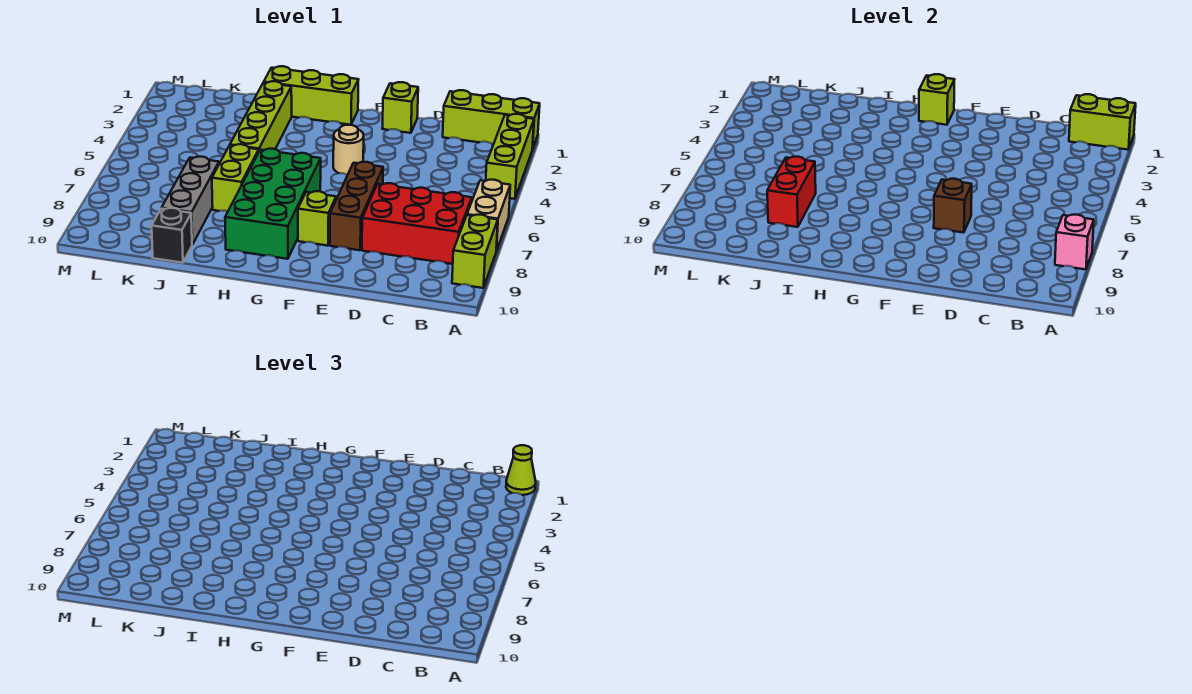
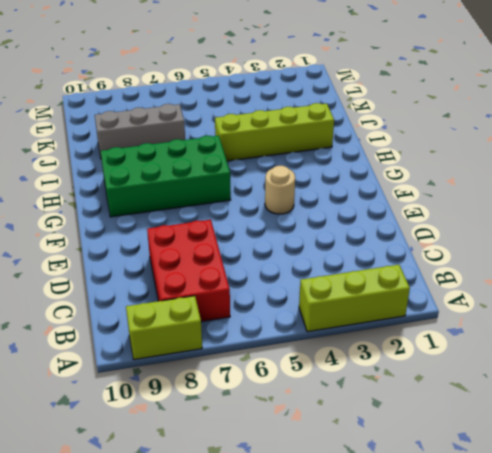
none -> lime 1x3 brick [443,90,540,149]
none -> tan 1x2 brick [467,180,510,251]
none -> lime 1x1 brick [382,82,418,133]

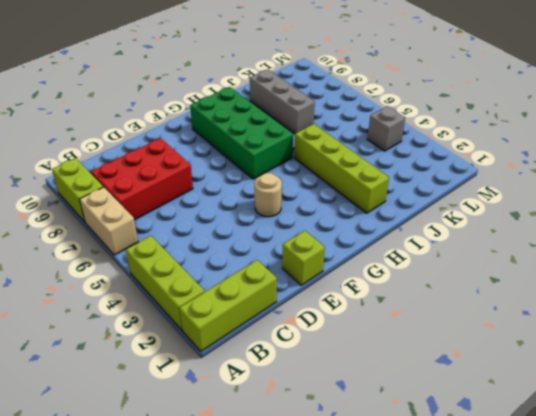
grey 1x1 brick [367,106,405,151] -> none
none -> brown 1x3 brick [330,162,383,250]
none -> lime 1x1 brick [298,191,336,246]
none -> lime 1x3 brick [264,66,359,125]

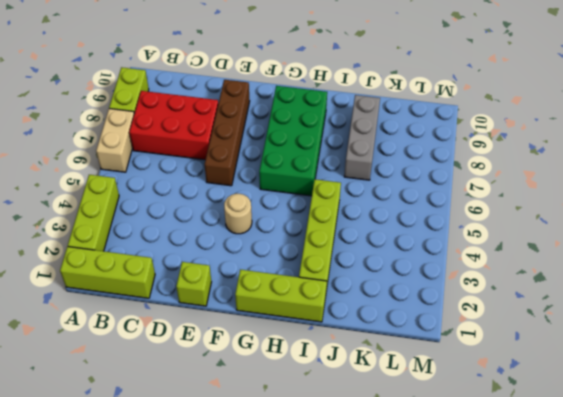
brown 1x4 brick [204,80,250,186] -> brown 1x3 brick [330,162,383,250]
none -> lime 1x1 brick [298,191,336,246]
none -> lime 1x2 brick [212,144,259,211]
none -> black 1x1 brick [152,208,192,263]

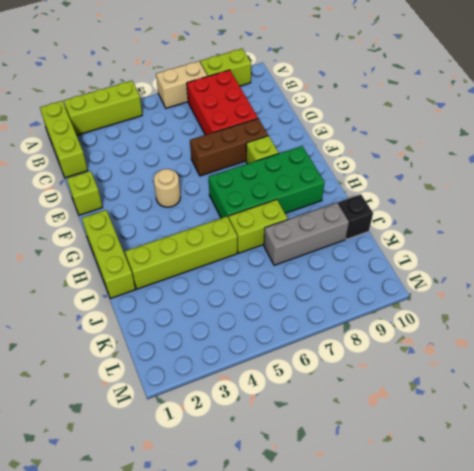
none -> lime 1x2 brick [1069,94,1136,150]
none -> pink 1x1 brick [1055,215,1094,269]
none -> brown 1x1 brick [934,179,972,233]

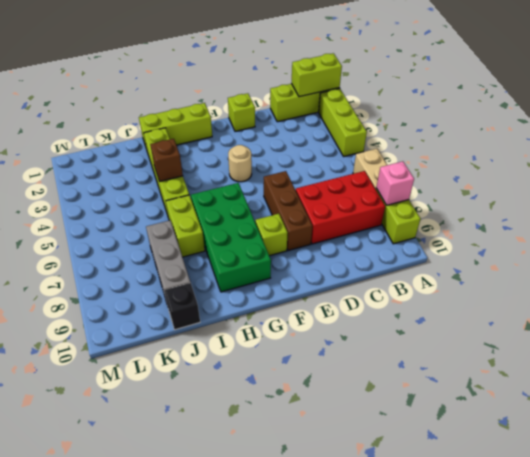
brown 1x1 brick [150,139,183,182] -> brown 1x1 brick moved to [934,179,972,233]
none -> lime 1x1 brick [919,74,955,125]
none -> red 1x2 brick [767,157,816,227]
none -> lime 1x1 cone [506,445,536,495]

